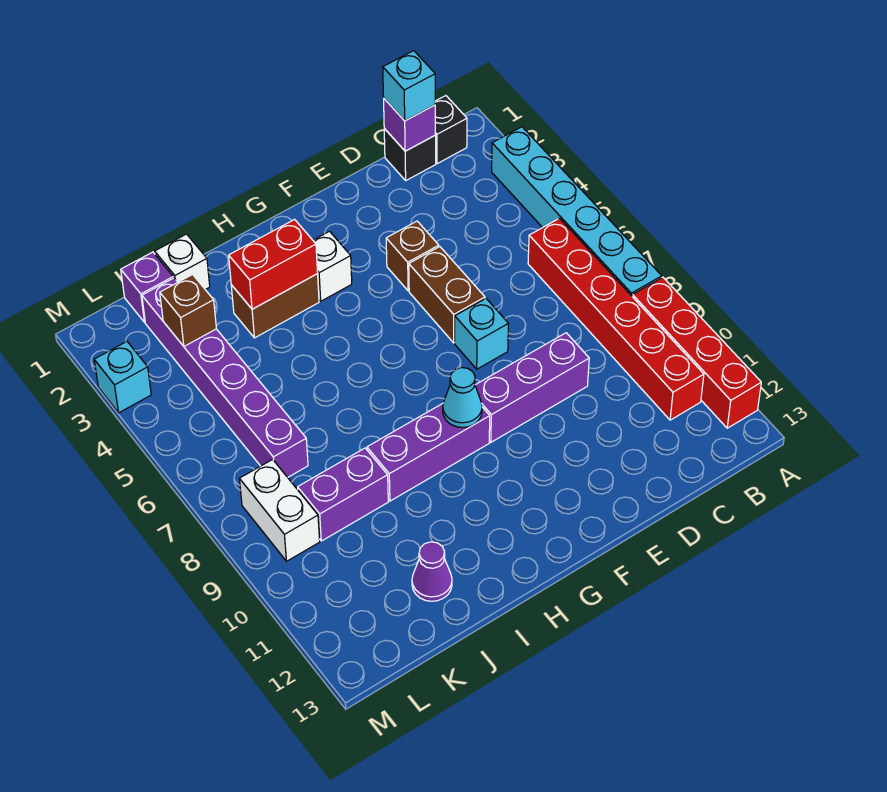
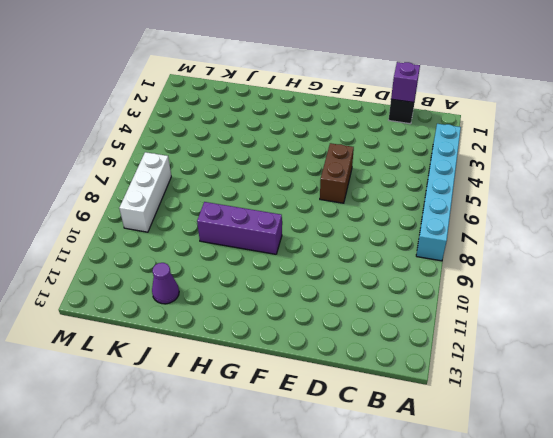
white 1x3 brick [119,152,171,232] -> white 1x2 brick [240,459,320,561]
none -> red 1x4 brick [632,277,761,428]
none -> black 1x1 brick [435,96,467,164]
none -> red 1x6 brick [528,218,704,420]

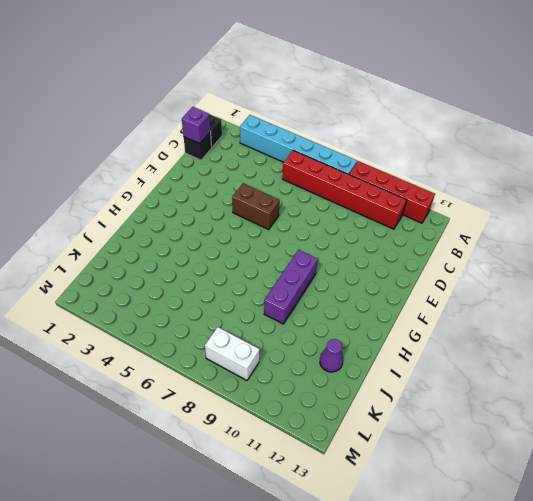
none -> purple 1x3 brick [475,333,589,442]
none -> brown 1x1 brick [386,221,439,291]
none -> cyan 1x1 brick [455,299,508,369]

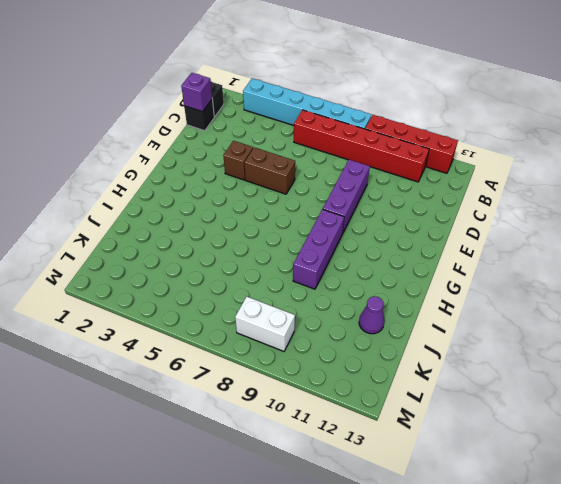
none -> cyan 1x1 brick [455,299,508,369]
none -> white 1x1 brick [313,231,352,301]
none -> brown 1x2 brick [231,274,319,338]

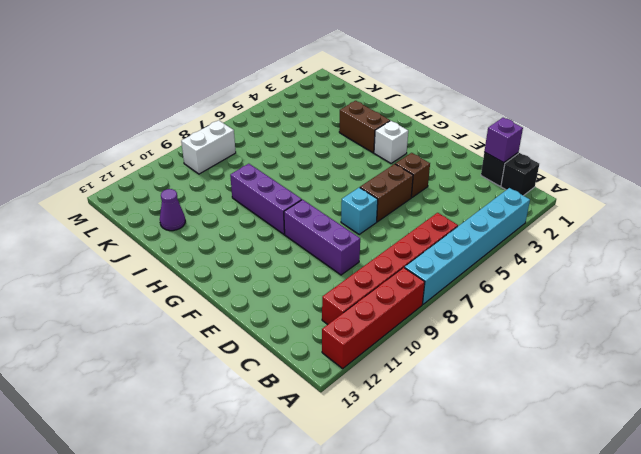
none -> white 1x1 brick [155,234,210,289]
none -> purple 1x2 brick [298,448,388,541]
none -> purple 1x1 brick [121,252,173,322]

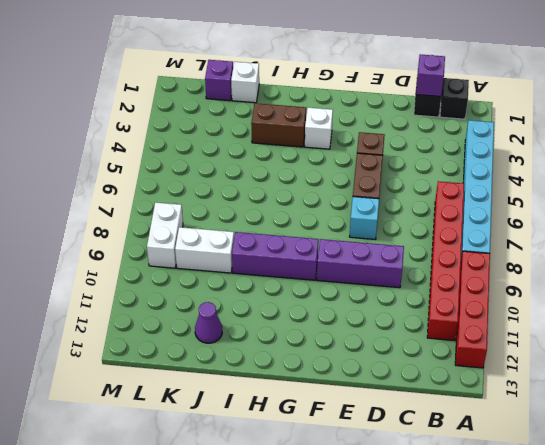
white 1x2 brick [175,227,234,273] -> purple 1x2 brick [298,448,388,541]
none -> purple 1x6 brick [142,278,308,477]
none -> cyan 1x1 brick [94,342,151,413]
none -> cyan 1x1 cone [443,368,482,428]

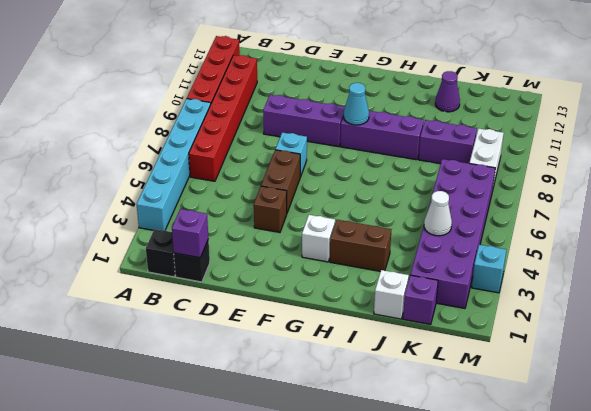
purple 2x6 brick [410,159,495,308] -> purple 1x6 brick [142,278,308,477]
white 1x1 cone [424,191,452,236] -> none
none -> red 1x2 brick [229,219,318,309]
none -> brown 1x1 brick [160,275,216,346]
none -> cyan 1x1 brick [383,51,435,121]

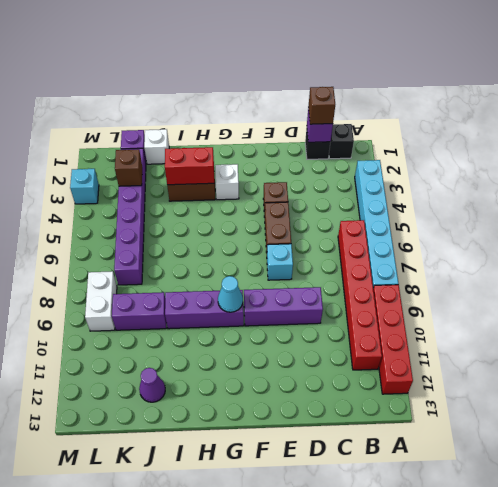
brown 1x1 brick [308,87,335,124] -> cyan 1x1 brick [383,51,435,121]

